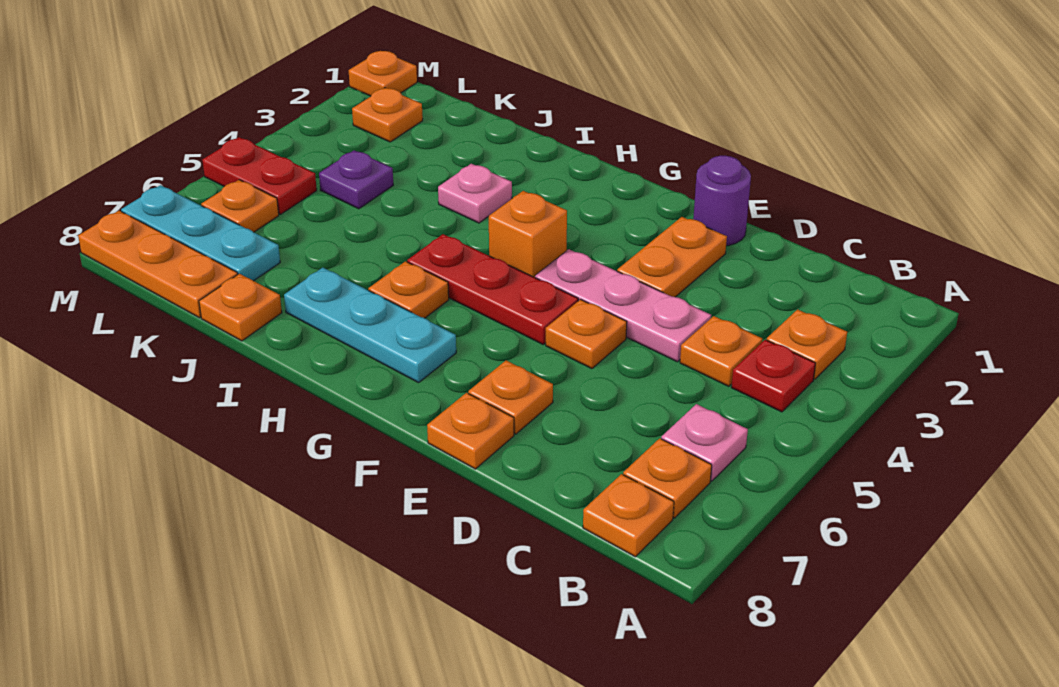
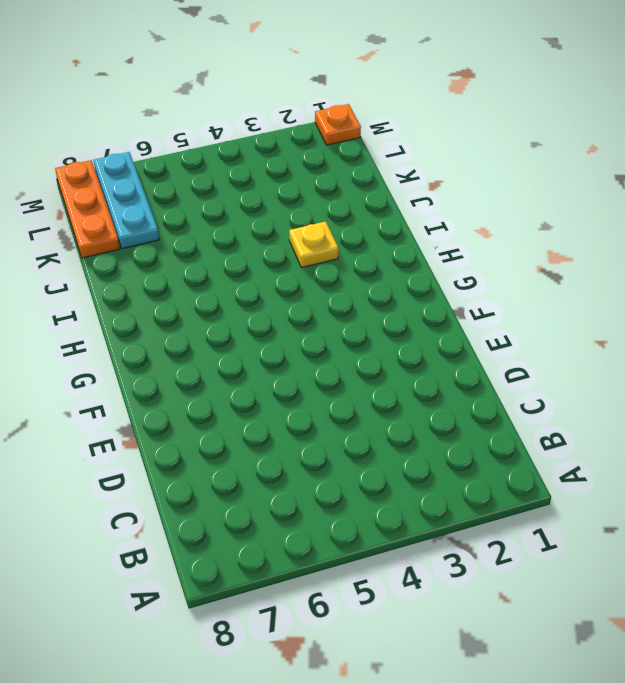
yellow 1x1 plate [289,221,339,268] -> pink 1x1 plate [438,164,512,223]
none -> orange 1x1 plate [767,309,847,379]
none -> red 1x1 plate [731,340,816,412]
none -> pink 1x1 plate [661,404,748,481]

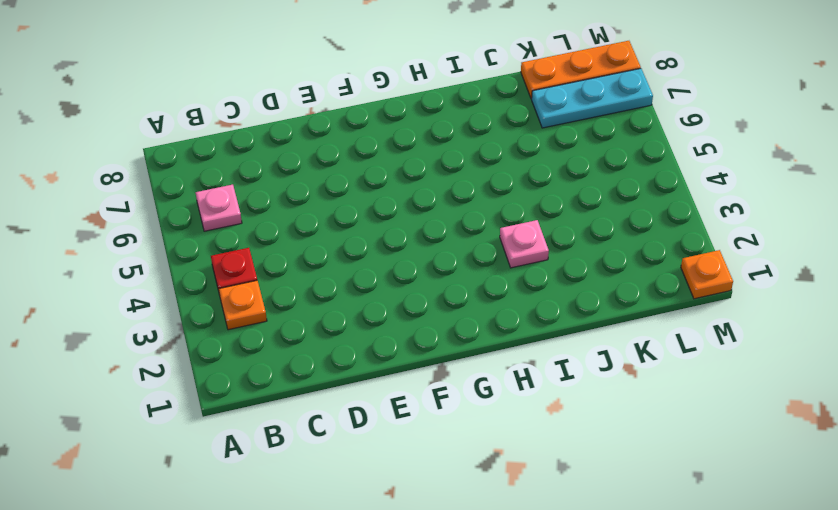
none -> orange 1x1 plate [623,438,712,518]
none -> orange 1x1 plate [583,474,674,557]
none -> orange 1x1 plate [680,316,763,386]

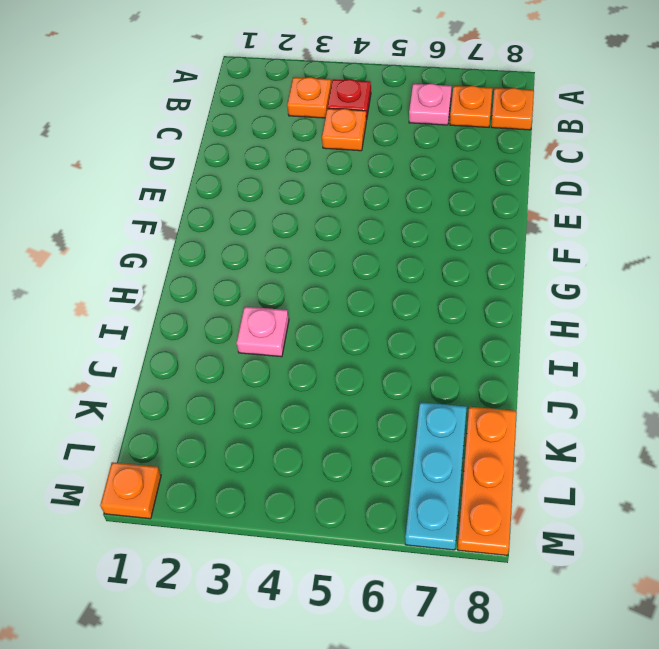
none -> pink 1x3 plate [535,249,711,362]
none -> purple 1x1 round brick [693,156,751,246]
none -> orange 1x2 plate [617,217,727,297]

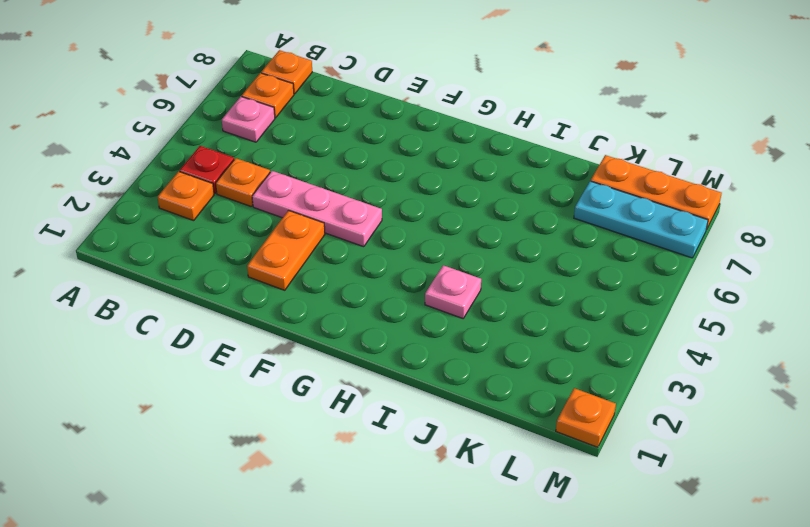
none -> purple 1x1 round brick [693,156,751,246]
none -> orange 1x1 plate [546,299,627,369]
none -> orange 1x1 plate [468,360,553,434]

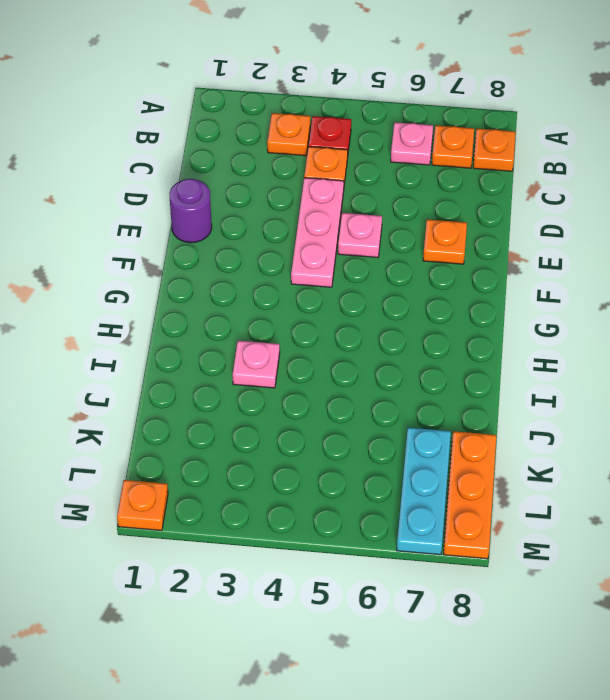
pink 1x1 plate [338,213,382,257] -> orange 1x1 plate [546,299,627,369]
none -> orange 1x2 plate [617,217,727,297]
none -> orange 1x1 plate [427,393,514,469]
none -> red 1x3 plate [407,234,578,344]

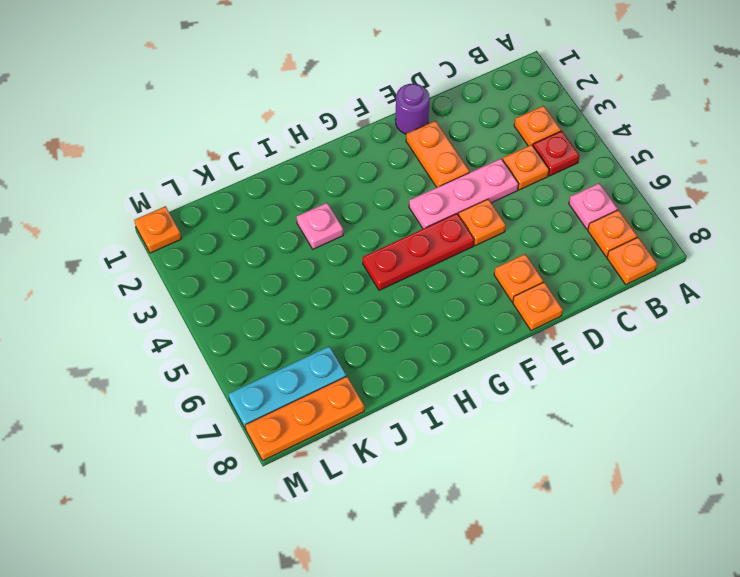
none -> orange 1x1 brick [489,191,567,277]
none -> cyan 1x3 plate [284,268,456,383]
none -> orange 1x1 plate [368,261,449,318]

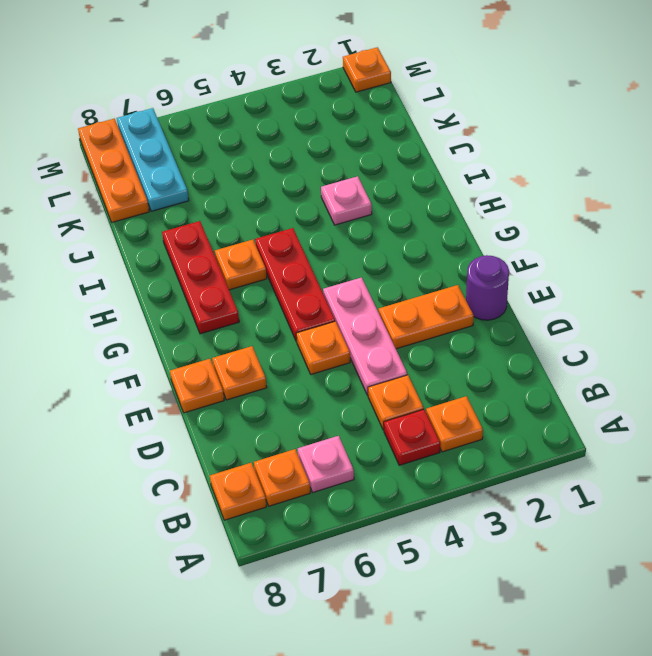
red 1x3 plate [162,221,239,334] -> cyan 1x3 plate [284,268,456,383]
none -> orange 1x1 brick [489,191,567,277]
none -> orange 1x1 plate [199,274,282,341]
none -> purple 1x1 plate [319,150,393,209]

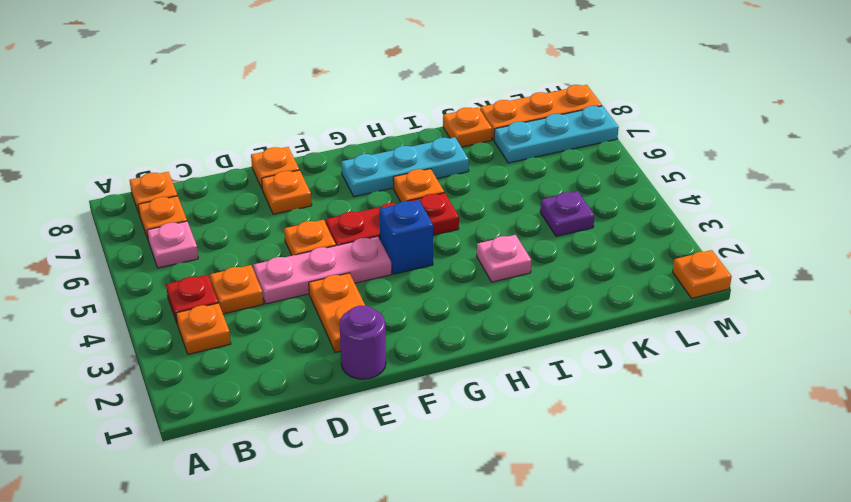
blue 1x1 brick [379,200,433,274] -> orange 1x1 brick [489,191,567,277]
none -> orange 1x1 plate [352,88,423,142]
none -> red 1x2 plate [202,137,317,214]
none -> orange 1x1 plate [201,180,279,232]

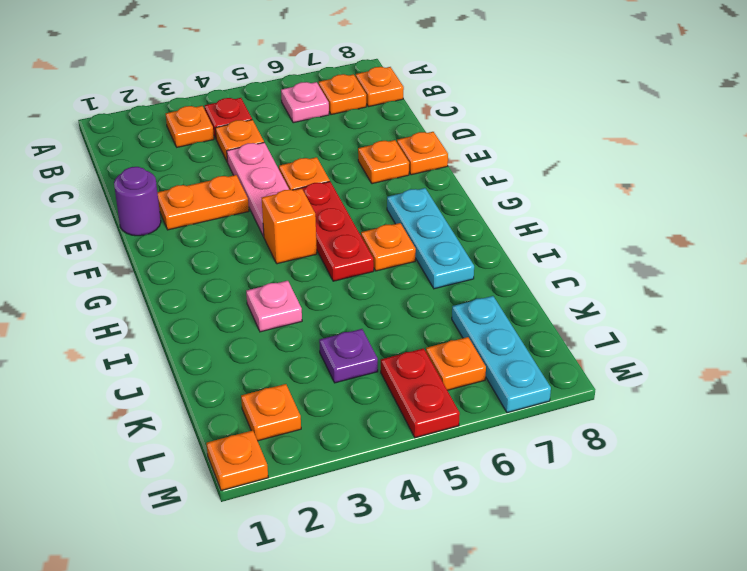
none -> orange 1x1 plate [199,274,282,341]
none -> orange 1x3 plate [78,211,238,318]

